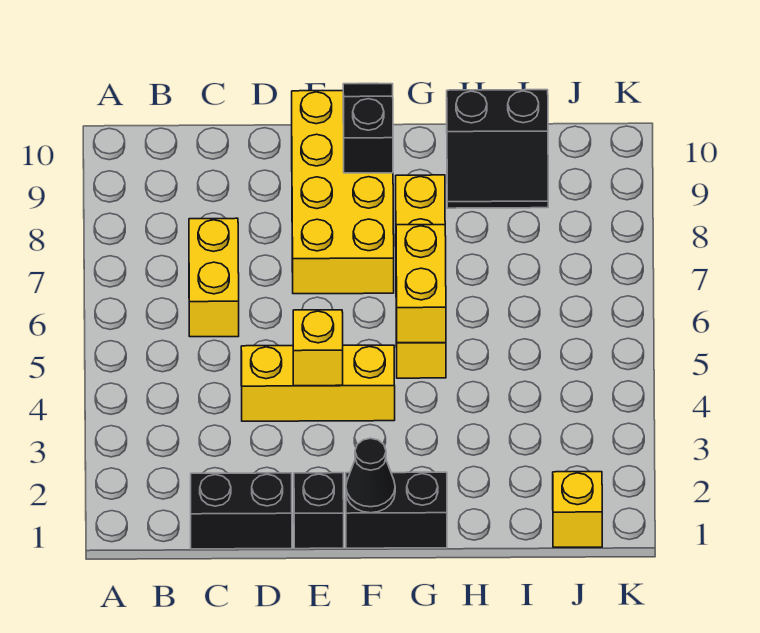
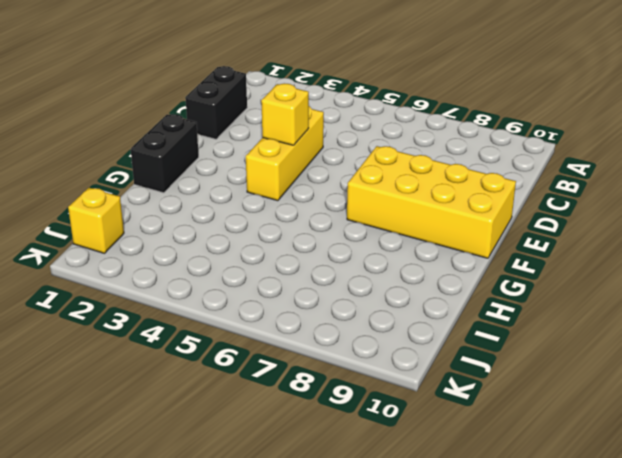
none -> yellow 1x2 brick [189,218,239,337]
none -> black 1x1 brick [294,473,344,549]
none -> yellow 1x4 brick [396,175,446,378]

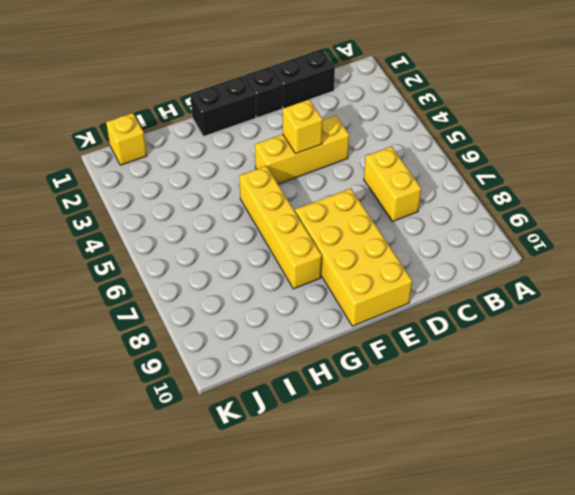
none -> black 2x2 slope [447,90,548,208]
none -> black 1x1 cone [346,438,395,513]
none -> black 1x2 slope [343,84,393,173]

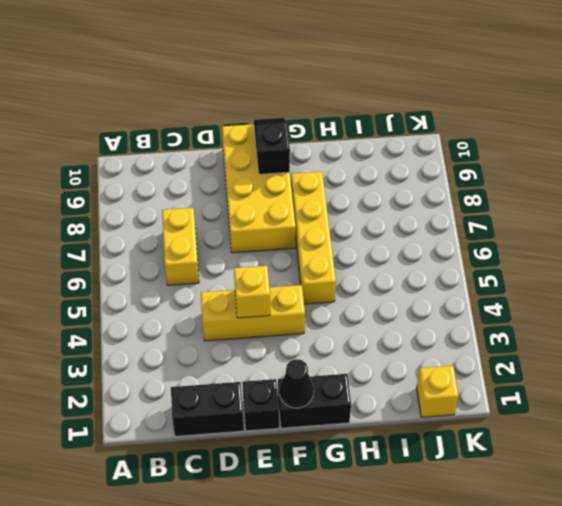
none -> black 2x2 slope [447,90,548,208]
none -> yellow 1x2 brick [396,225,446,343]

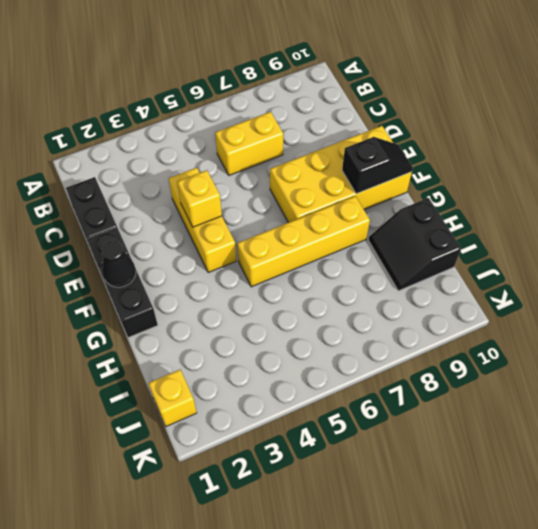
none -> yellow 1x2 brick [396,225,446,343]

